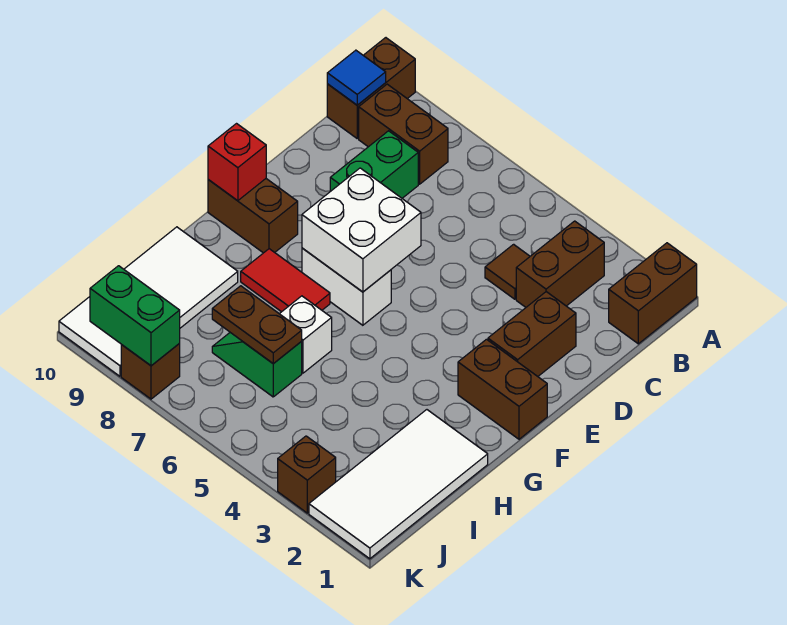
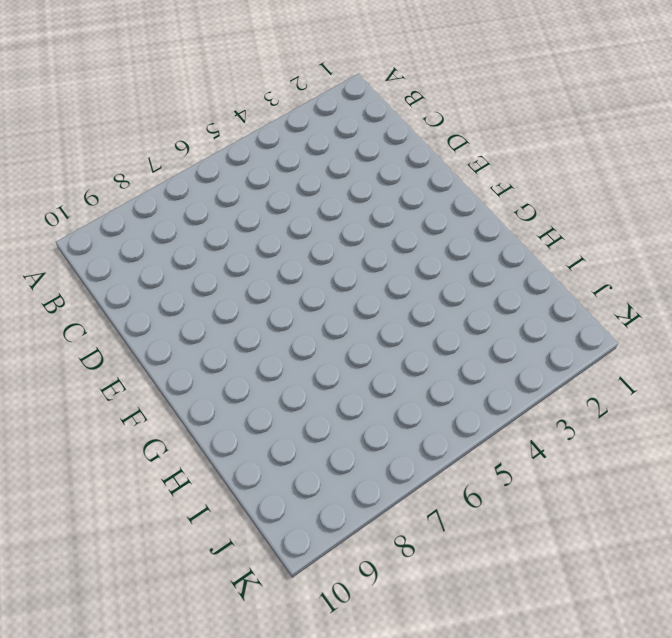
none -> brown 1x2 brick [609,243,697,344]
none -> brown 1x2 brick [327,38,415,138]
none -> brown 1x2 brick [516,221,604,307]

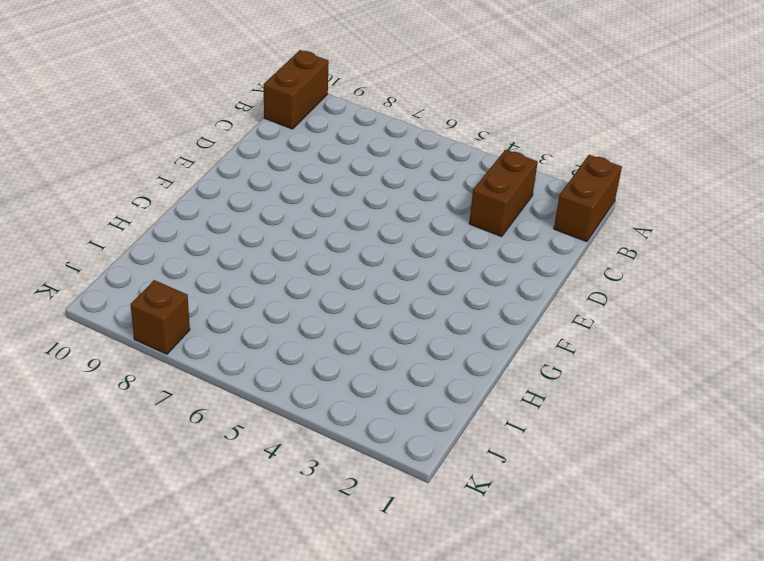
none -> brown 1x2 brick [359,84,448,184]
none -> brown 1x1 tile [485,244,530,299]
none -> green 1x2 brick [330,131,418,198]

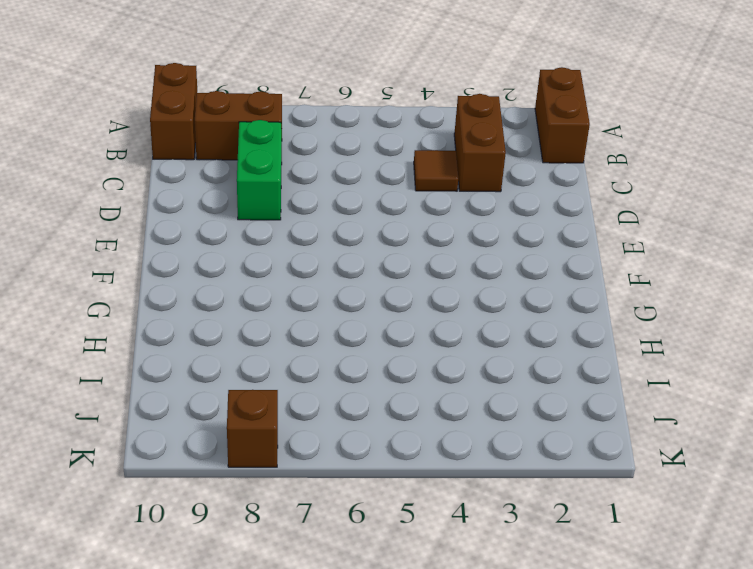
none -> brown 1x2 brick [488,292,576,376]
none -> brown 1x2 brick [458,339,547,439]
none -> white 1x2 brick [302,248,391,325]

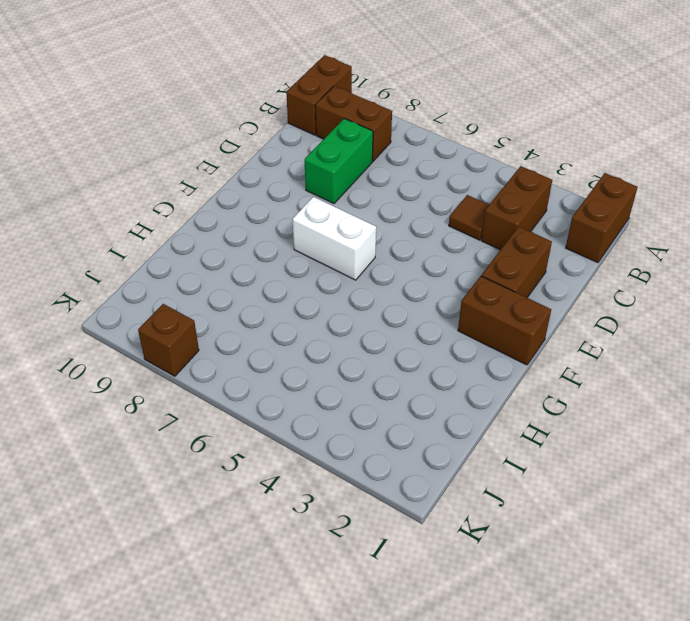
none -> brown 1x2 brick [208,179,298,253]
none -> red 1x2 tile [241,249,330,312]
none -> white 2x4 tile [309,410,488,559]

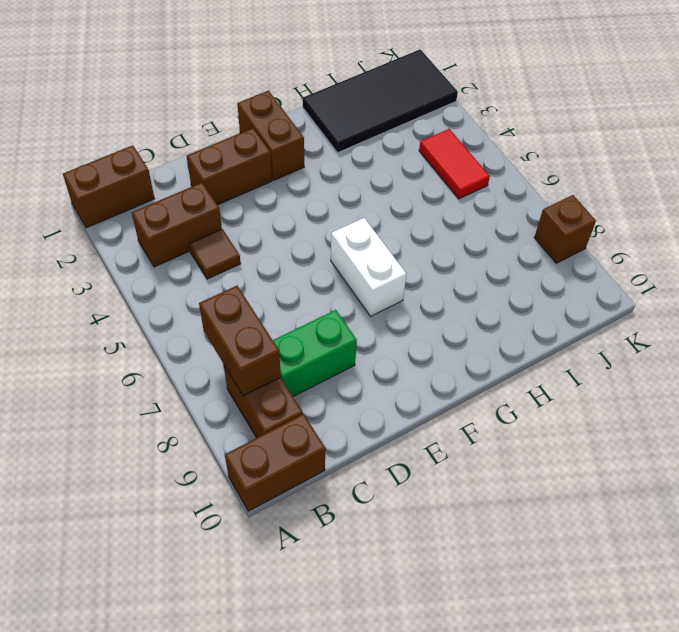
brown 1x2 brick [199,286,281,396] -> brown 1x2 brick moved to [208,179,298,253]
black 2x4 tile [302,49,458,153] -> white 2x4 tile [309,410,488,559]
red 1x2 tile [419,129,490,199] -> red 1x2 tile moved to [241,249,330,312]
none -> white 1x1 brick [280,296,332,373]
none -> white 2x4 tile [59,227,238,376]
none -> green 1x2 slope [212,333,302,397]

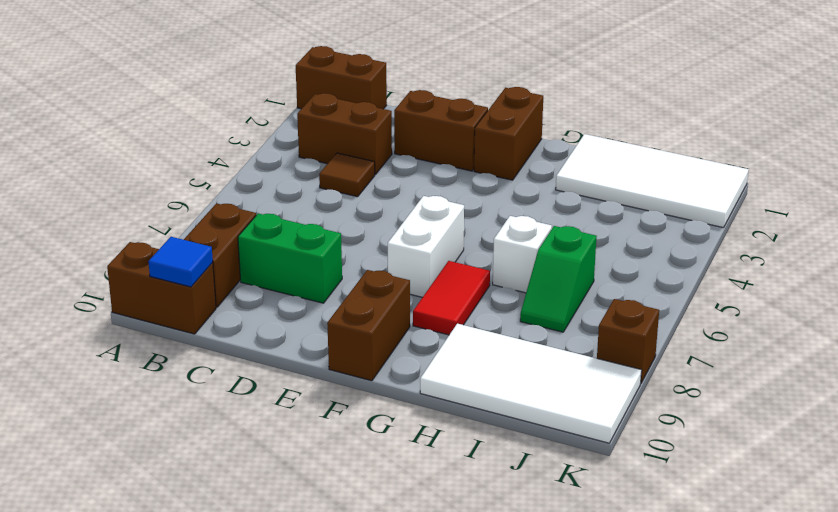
none -> brown 1x1 brick [278,436,336,513]
none -> white 2x2 brick [302,168,421,292]
none -> red 1x1 brick [208,124,266,201]

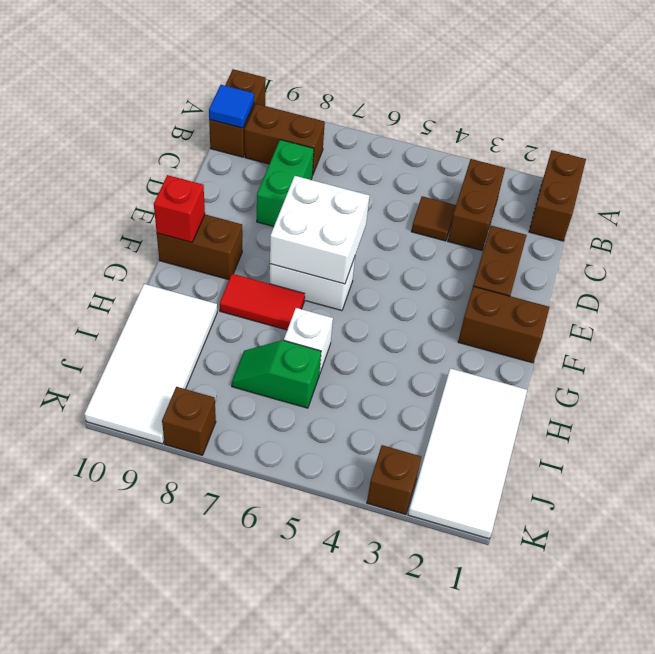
none -> brown 1x2 plate [212,286,302,364]
none -> green 1x2 brick [90,266,180,366]

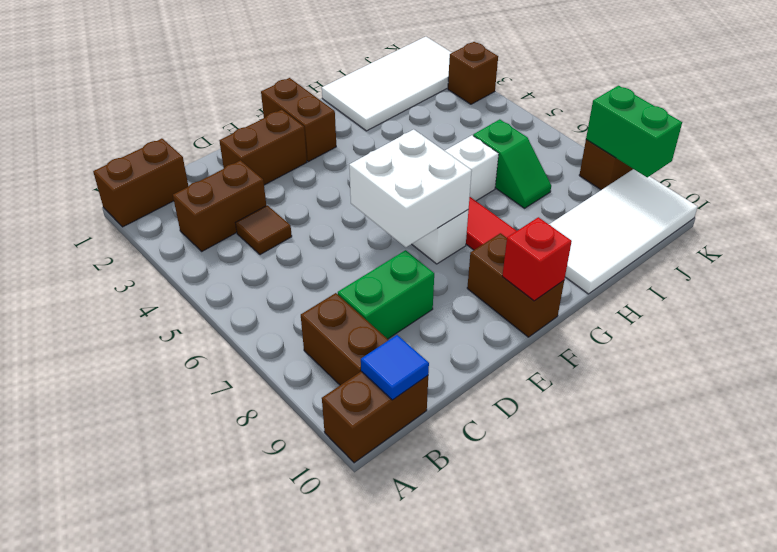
none -> brown 1x2 plate [212,286,302,364]

